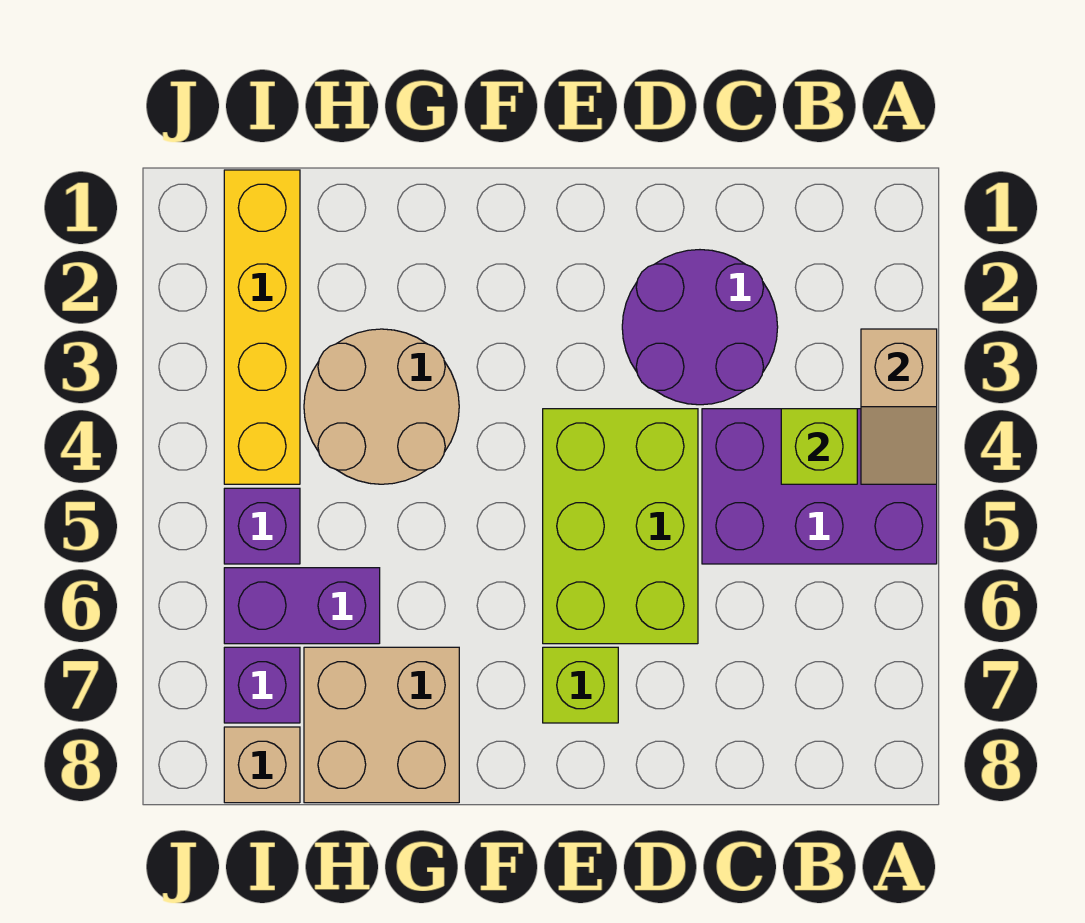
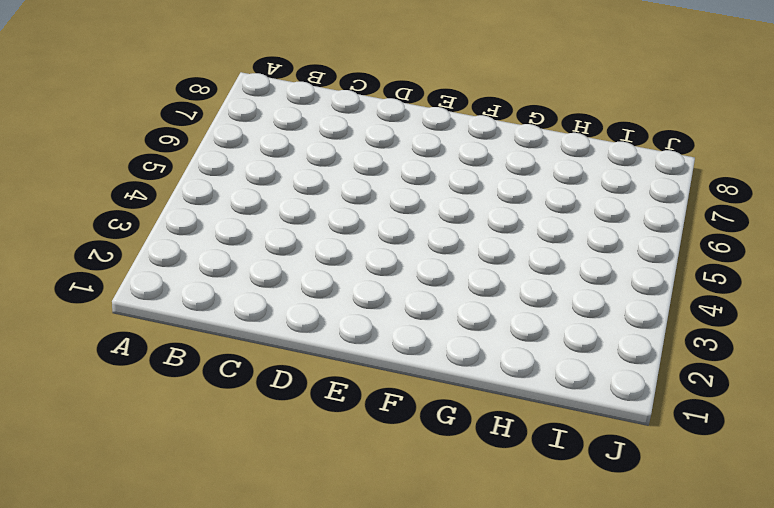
none -> purple 2x3 brick [702,409,937,564]
none -> purple 2x2 round brick [622,250,778,405]
none -> lime 2x3 brick [543,409,698,644]

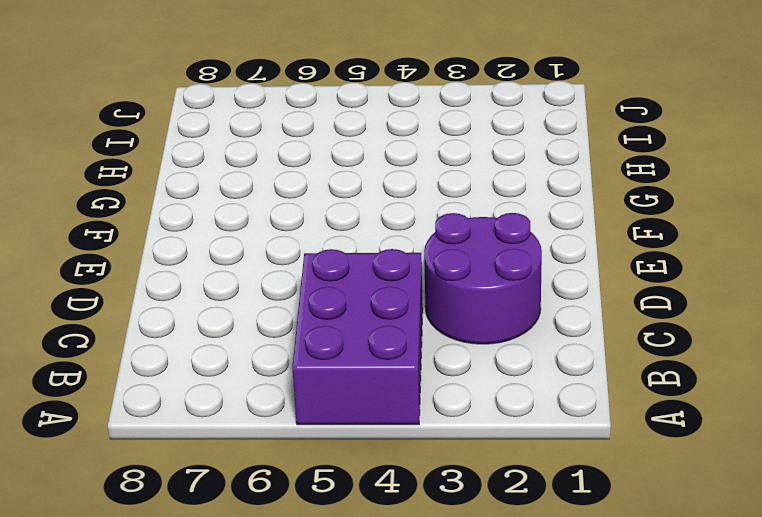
none -> lime 2x3 brick [543,409,698,644]
none -> lime 1x1 brick [543,647,618,723]
none -> tan 2x2 round brick [304,329,459,484]

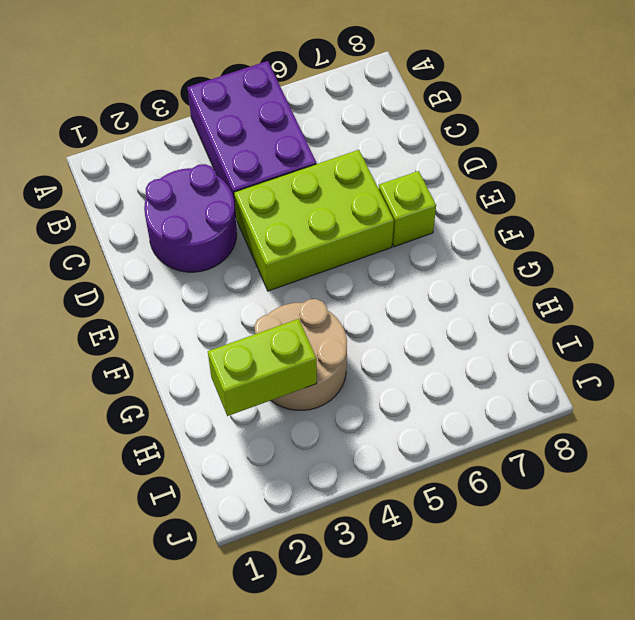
lime 1x2 brick [208,319,317,416] -> none
none -> tan 2x2 brick [304,647,459,803]
none -> purple 1x2 brick [224,568,380,644]
none -> yellow 1x4 brick [224,170,300,484]

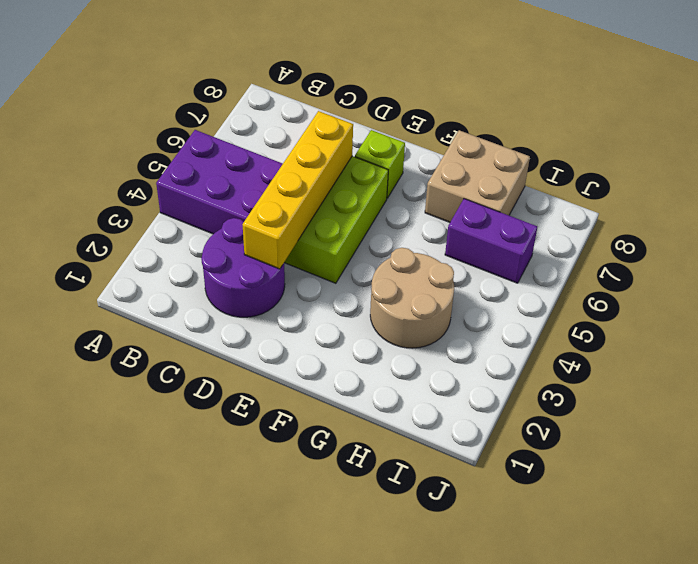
yellow 1x4 brick [242,111,353,269] -> yellow 1x4 brick moved to [224,170,300,484]
none -> purple 1x1 brick [224,488,300,564]
none -> purple 1x1 brick [224,647,300,723]
none -> tan 1x1 brick [224,727,300,803]

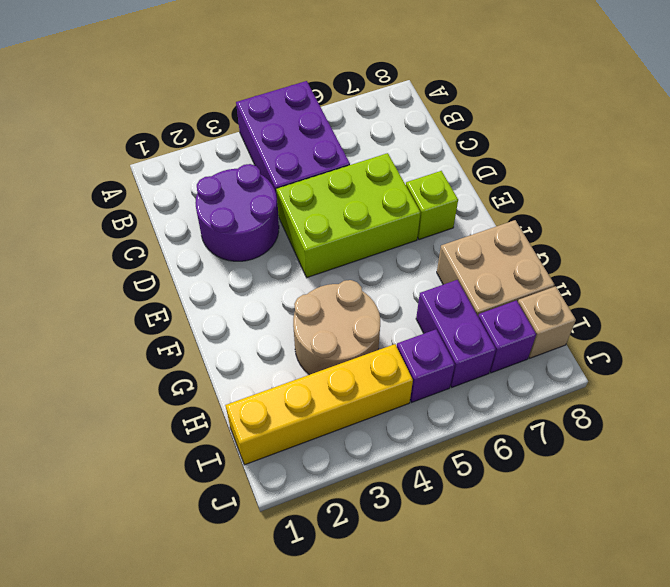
none -> tan 1x2 slope [861,329,937,484]
none -> lime 1x1 brick [781,409,857,484]

